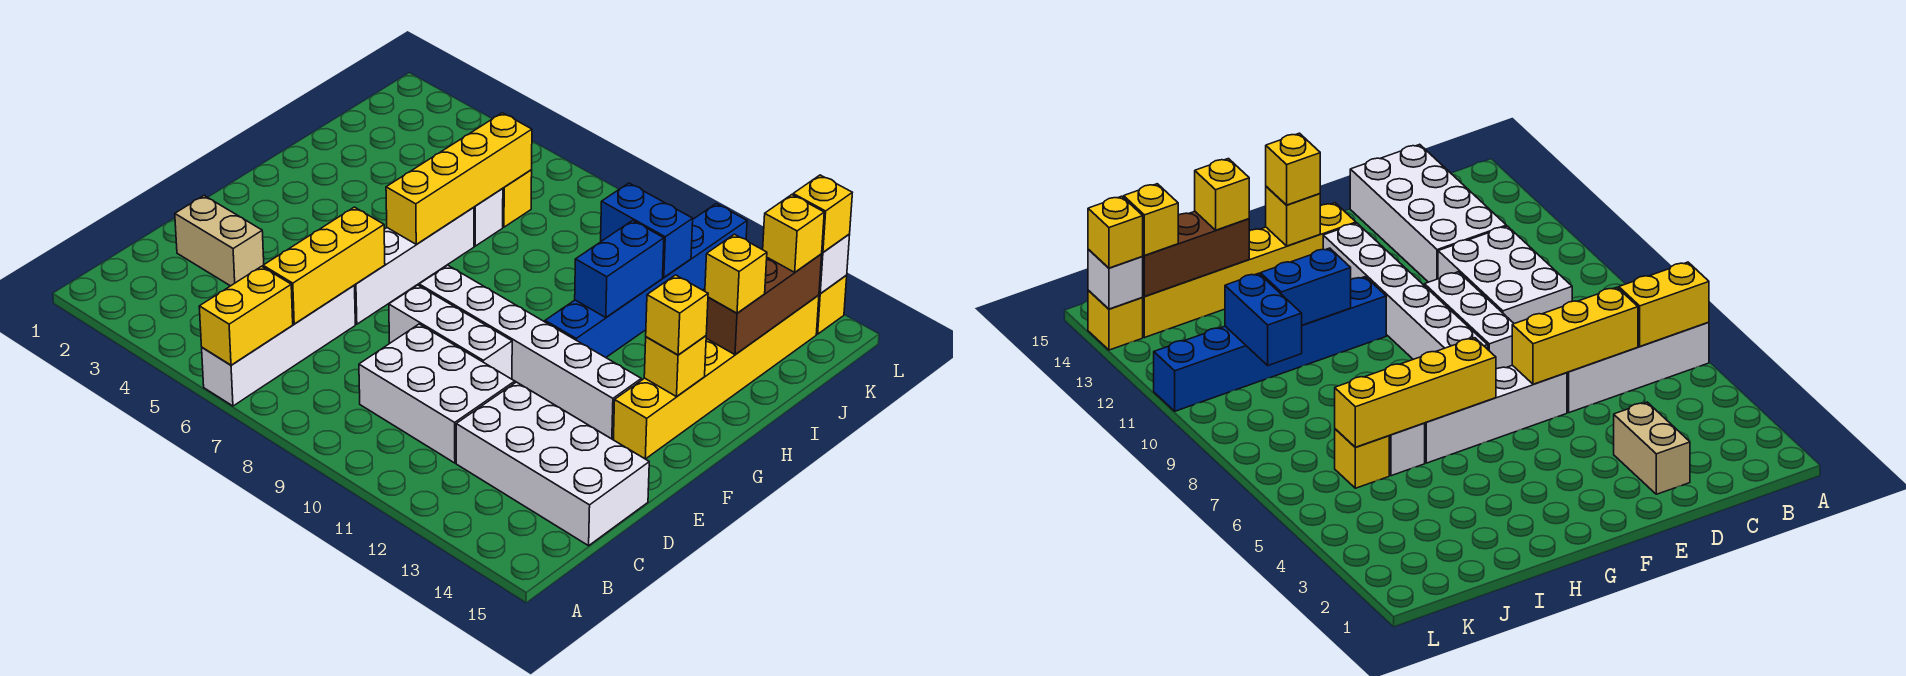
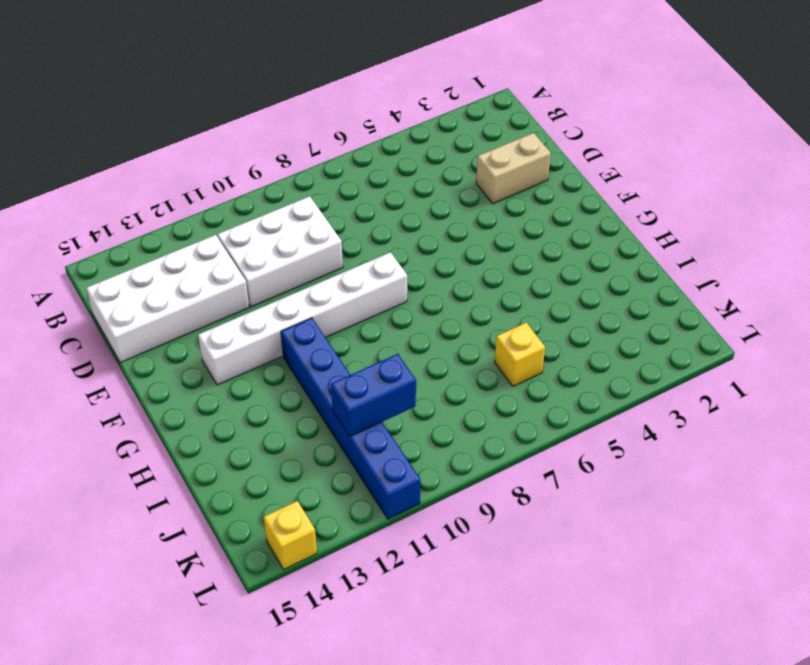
none -> white 1x4 brick [202,286,355,406]
none -> white 1x4 brick [354,207,474,324]
none -> white 1x3 brick [389,285,512,379]

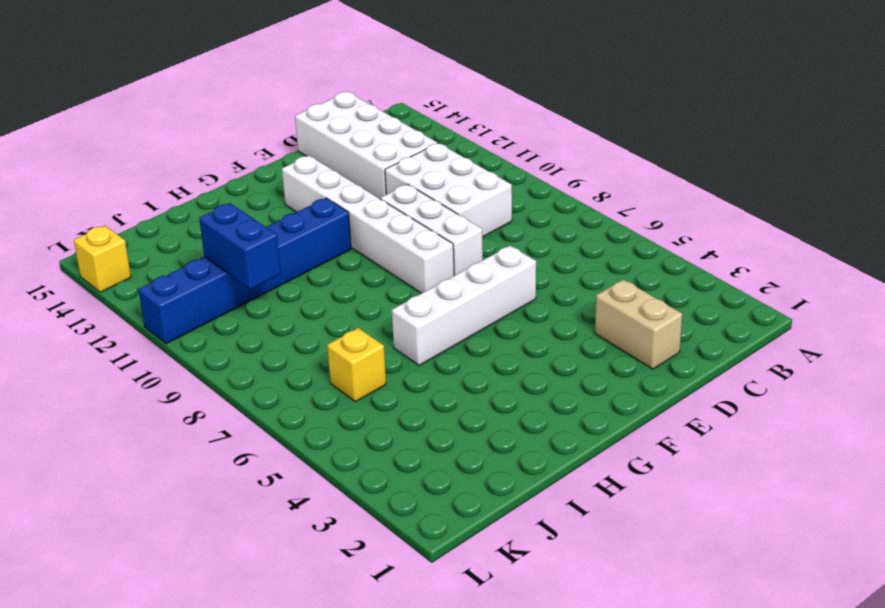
none -> white 1x4 brick [202,286,355,406]
none -> yellow 1x6 brick [613,295,819,459]
none -> white 1x1 brick [474,189,503,246]

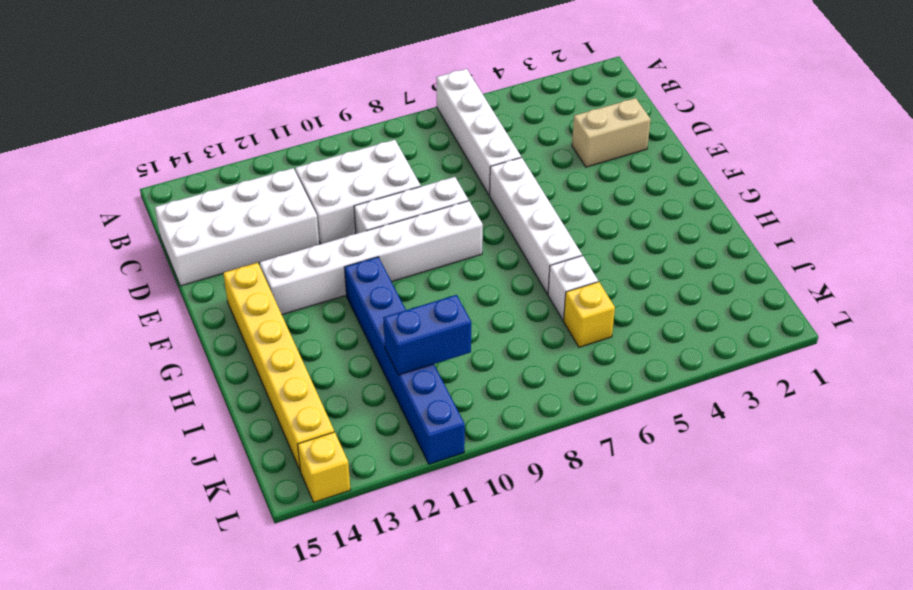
none -> yellow 1x2 brick [199,266,293,365]
none -> yellow 1x3 brick [263,207,385,324]
none -> yellow 1x4 brick [386,113,532,244]

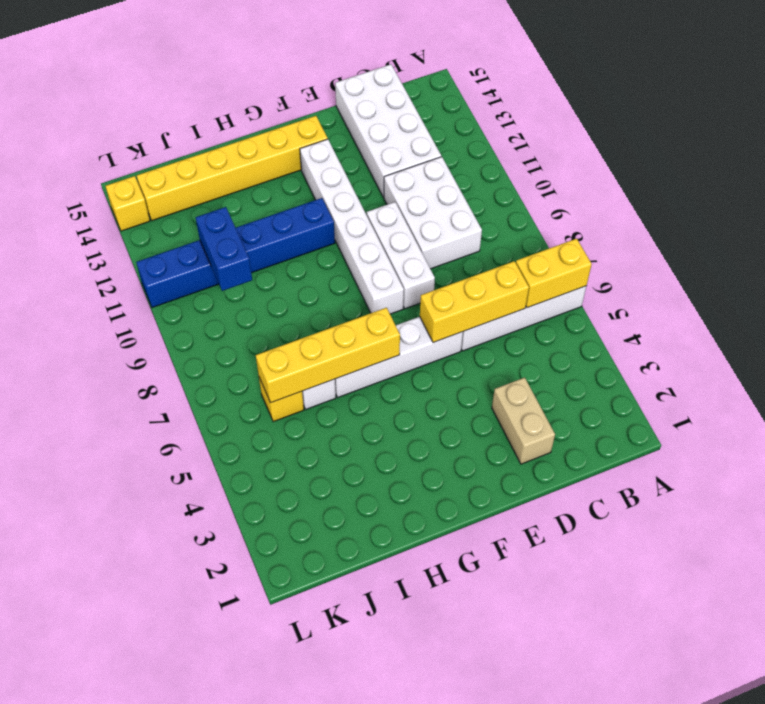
none -> yellow 1x1 brick [644,336,706,397]
none -> blue 1x2 brick [575,220,664,318]
none -> brown 1x3 brick [706,254,822,355]

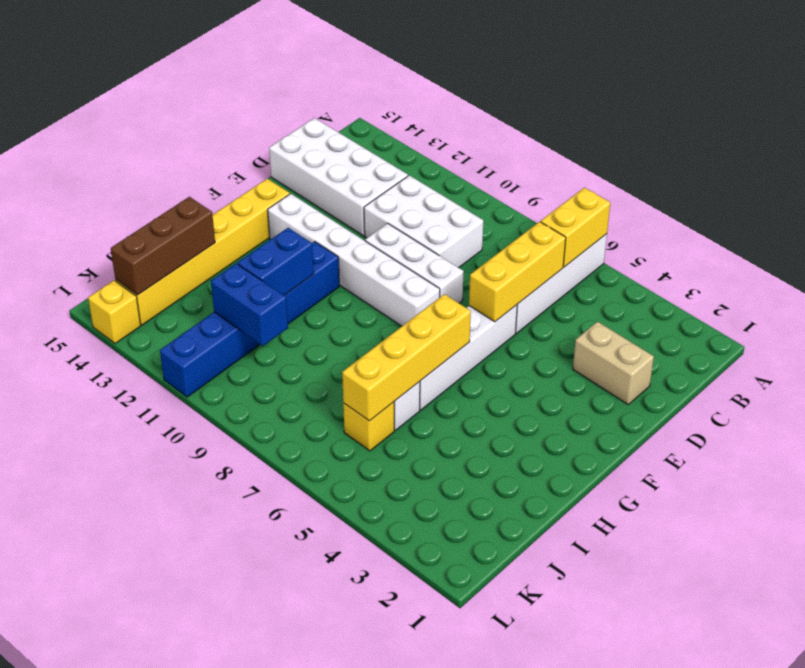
none -> yellow 1x1 brick [644,336,706,397]
none -> white 1x1 brick [819,234,850,294]
none -> yellow 1x1 brick [646,275,708,355]

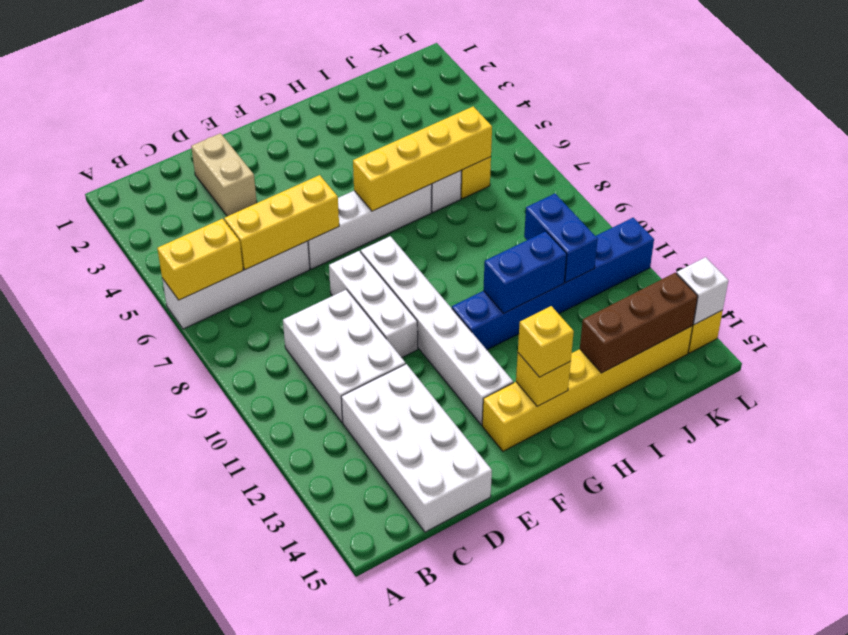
none -> yellow 1x1 brick [705,234,767,313]
none -> yellow 1x1 brick [763,195,824,272]
none -> yellow 1x1 brick [793,175,852,252]

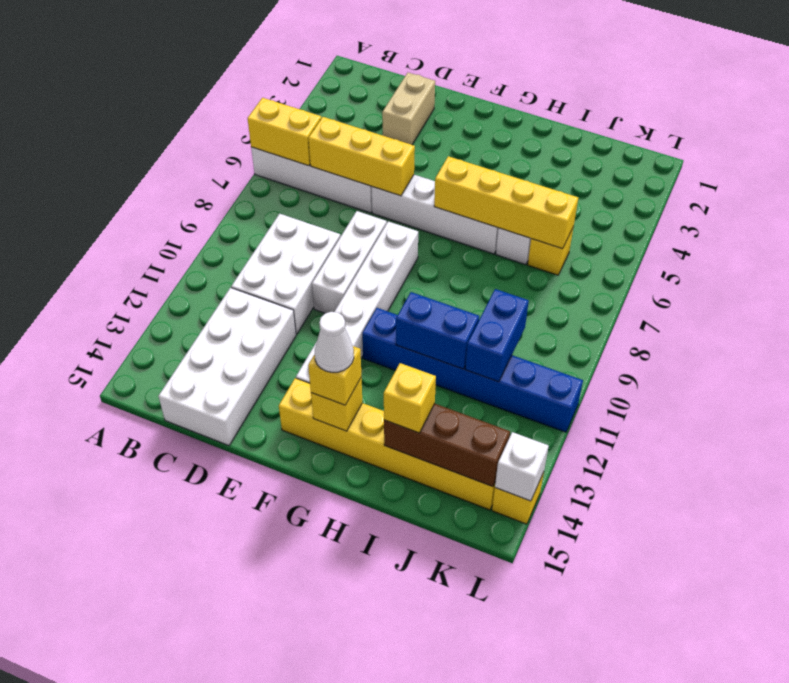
white 1x1 cone [315,312,354,372] -> none
none -> yellow 1x1 brick [763,195,824,272]
none -> yellow 1x1 brick [793,175,852,252]

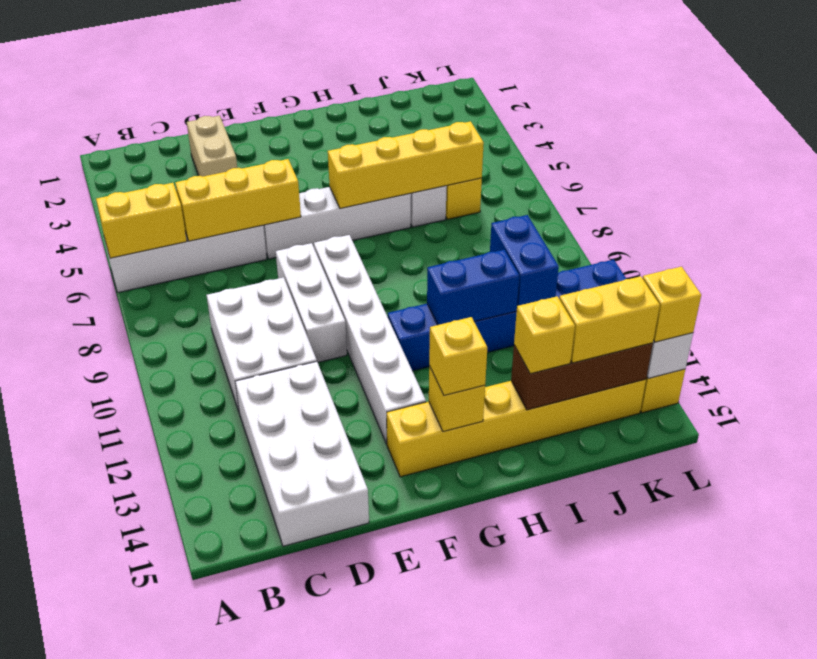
yellow 1x2 brick [559,276,660,363] -> yellow 1x1 brick [763,195,824,272]

